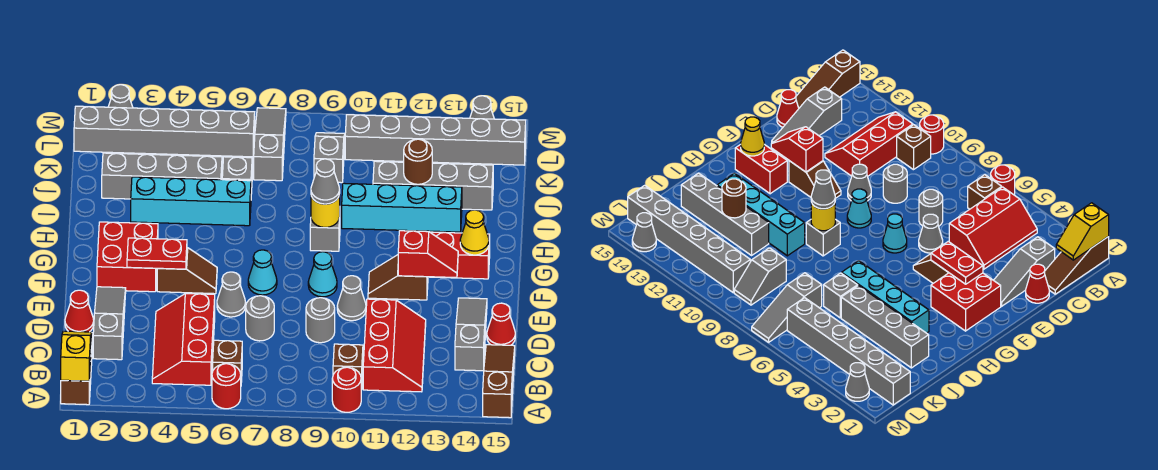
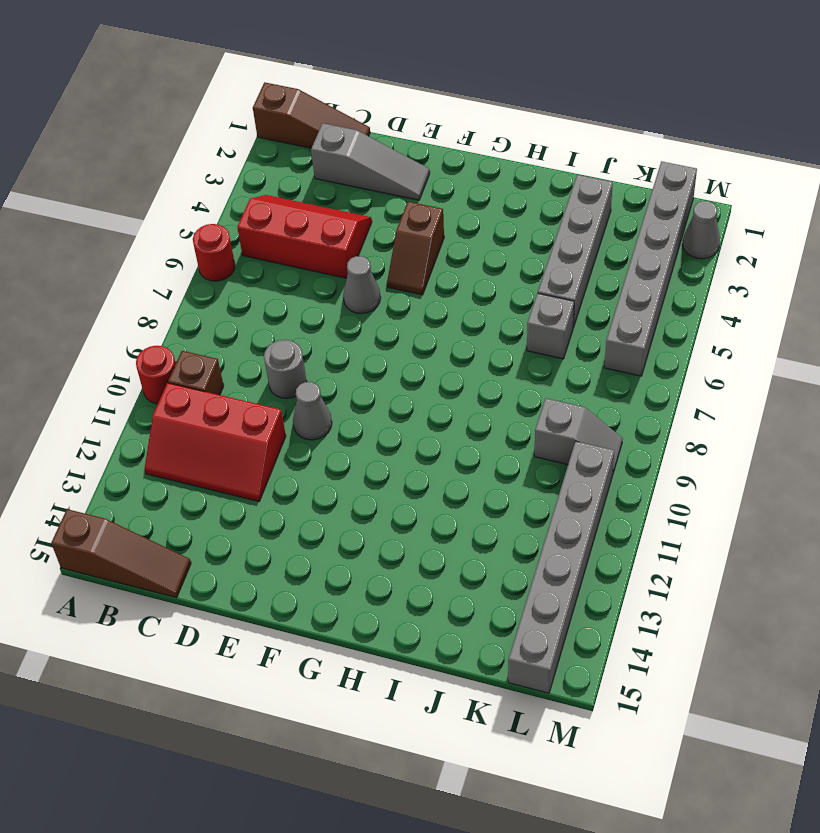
none -> brown 1x1 brick [213,340,242,382]
none -> grey 1x3 slope [455,298,487,371]
none -> red 1x1 cone [65,290,94,332]
none -> grey 1x1 round brick [246,296,274,341]

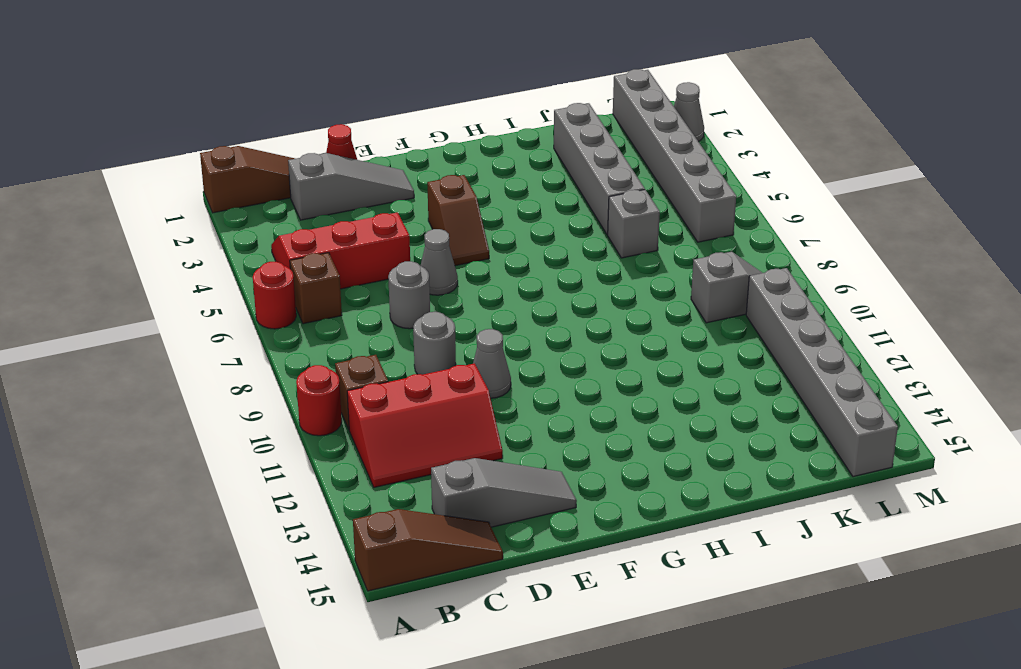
none -> red 1x1 cone [487,303,515,345]
none -> red 2x2 brick [97,222,158,292]
none -> cyan 1x1 cone [248,250,277,295]
none -> cyan 1x1 cone [308,252,337,297]

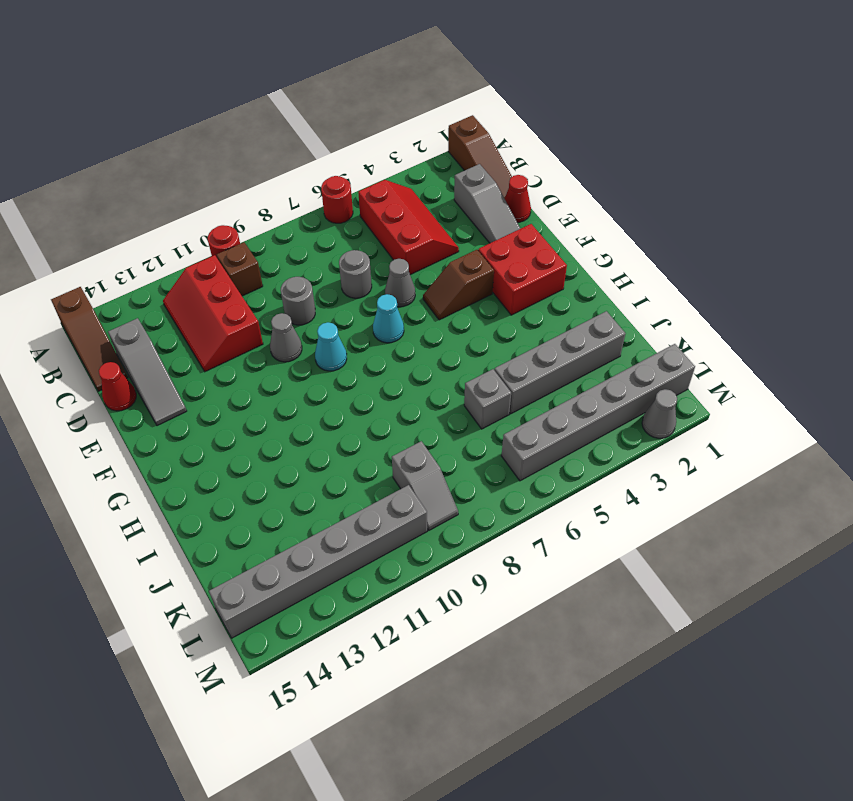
none -> brown 1x1 brick [213,340,242,382]
none -> brown 1x2 slope [368,255,428,300]
none -> red 1x2 brick [431,232,490,279]
none -> grey 1x1 brick [310,218,340,251]

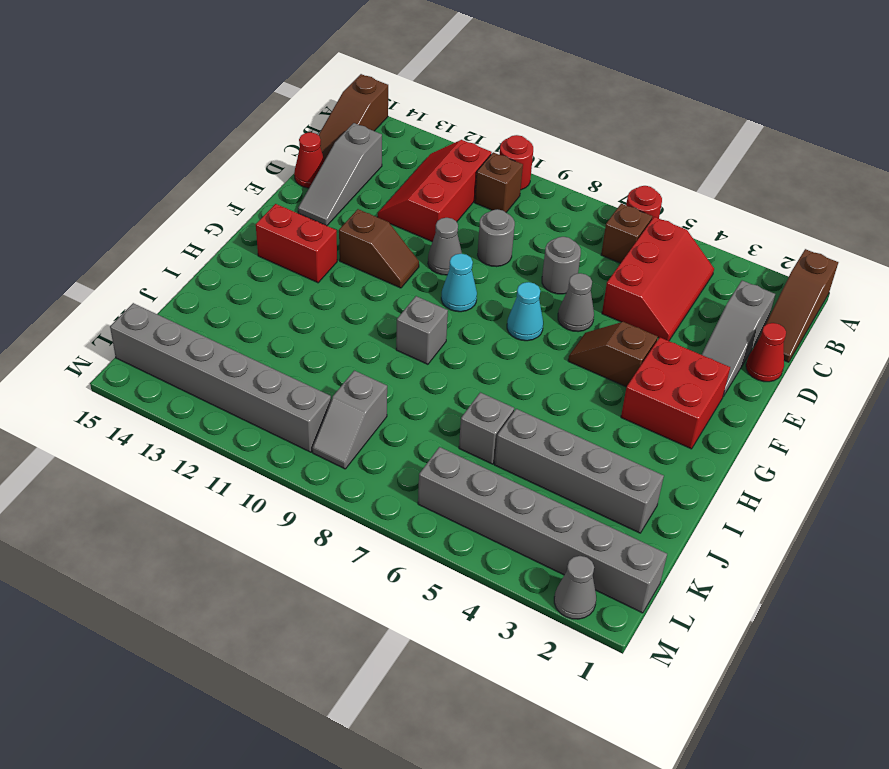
none -> cyan 1x4 brick [131,177,251,226]
none -> cyan 1x4 brick [342,183,462,232]
none -> grey 1x4 brick [373,161,493,210]
none -> grey 1x3 slope [254,108,286,181]

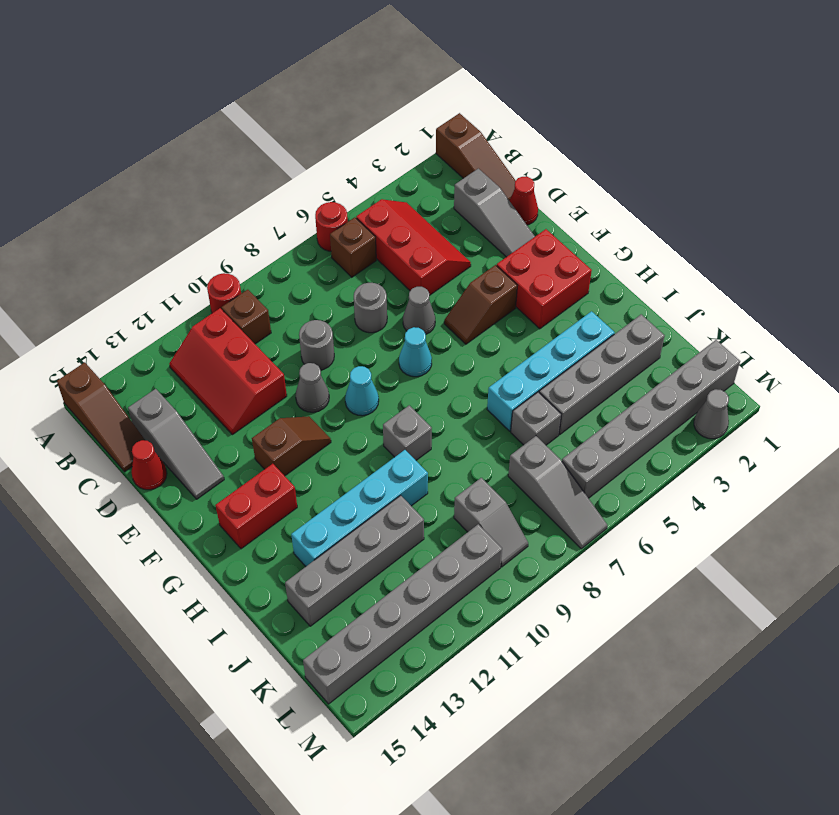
none -> grey 1x1 cone [470,96,494,119]
none -> yellow 1x2 slope [61,331,92,381]
none -> red 1x2 plate [127,238,187,269]
none -> red 1x2 slope [398,231,458,278]

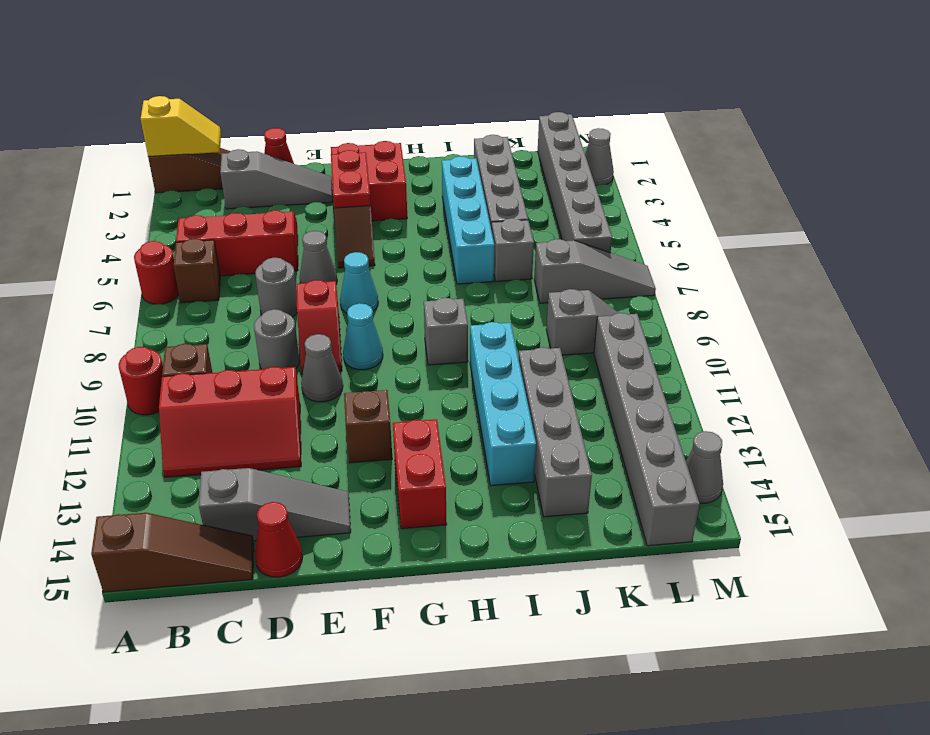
red 1x2 slope [297,280,342,374] -> red 1x2 slope moved to [398,231,458,278]
none -> yellow 1x1 cone [460,210,489,255]
none -> yellow 1x1 round brick [311,194,340,227]
none -> brown 1x1 round brick [404,139,432,184]
none -> grey 1x1 cone [311,159,340,204]

